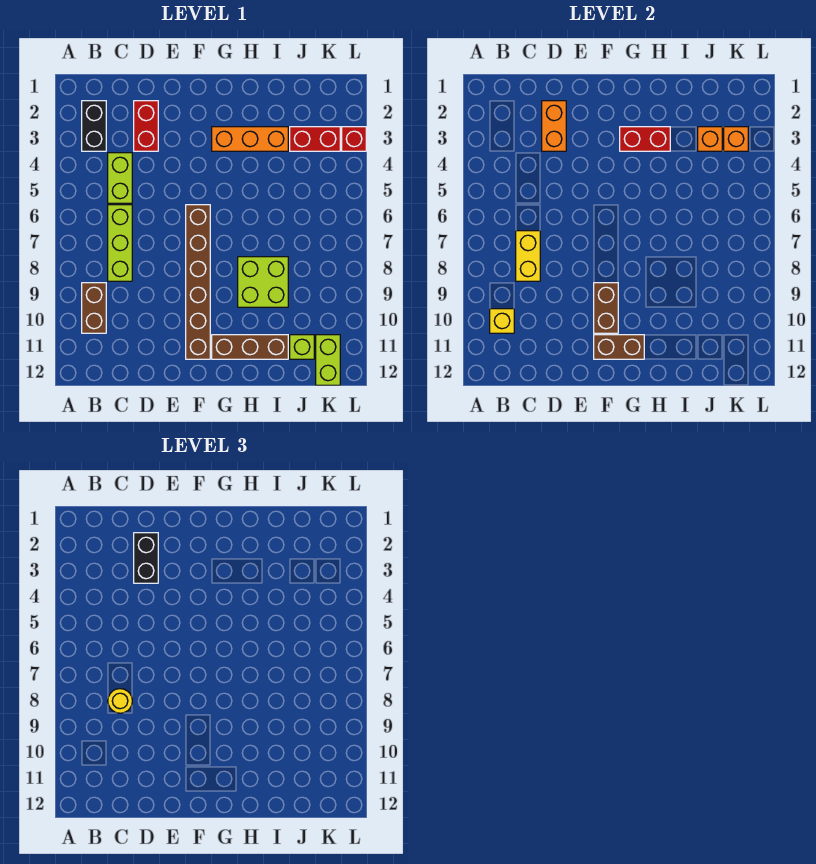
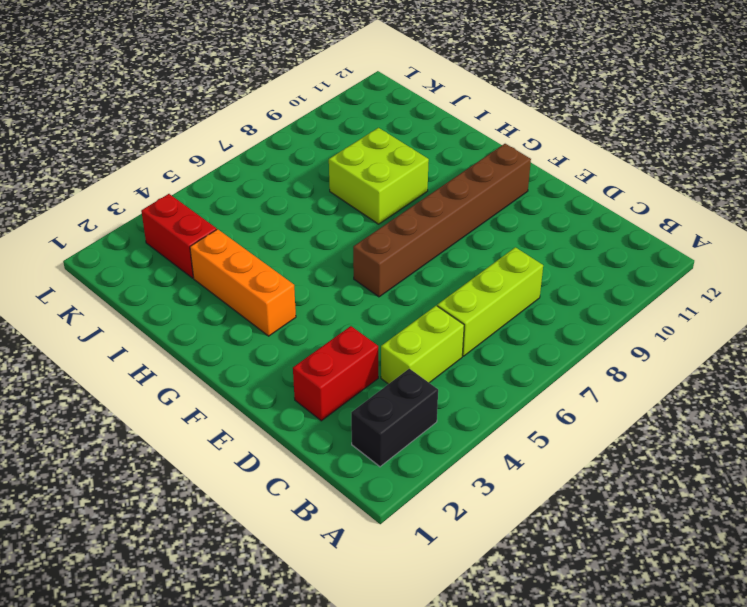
none -> brown 1x2 brick [82,283,106,333]
none -> brown 1x3 brick [212,335,288,359]
none -> lime 1x1 brick [290,335,314,359]

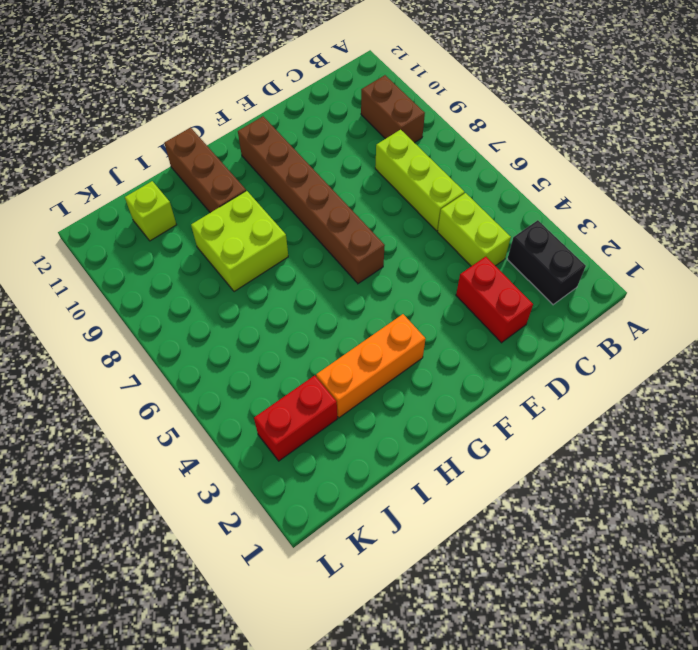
brown 1x3 brick [164,128,246,213] -> brown 1x3 brick turned to [212,335,288,359]
none -> lime 1x2 brick [316,335,340,385]
none -> red 1x1 brick [342,127,366,151]
none -> yellow 1x1 brick [490,309,514,333]

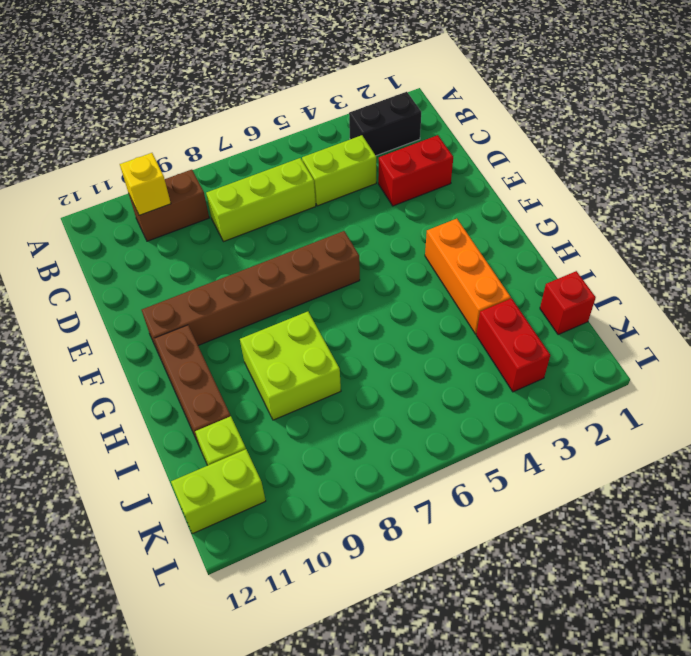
red 1x1 brick [540,271,596,334] -> red 1x1 brick moved to [342,127,366,151]
none -> yellow 1x2 brick [516,231,540,281]
none -> orange 1x2 brick [542,101,566,151]
none -> brown 1x2 brick [594,283,618,333]

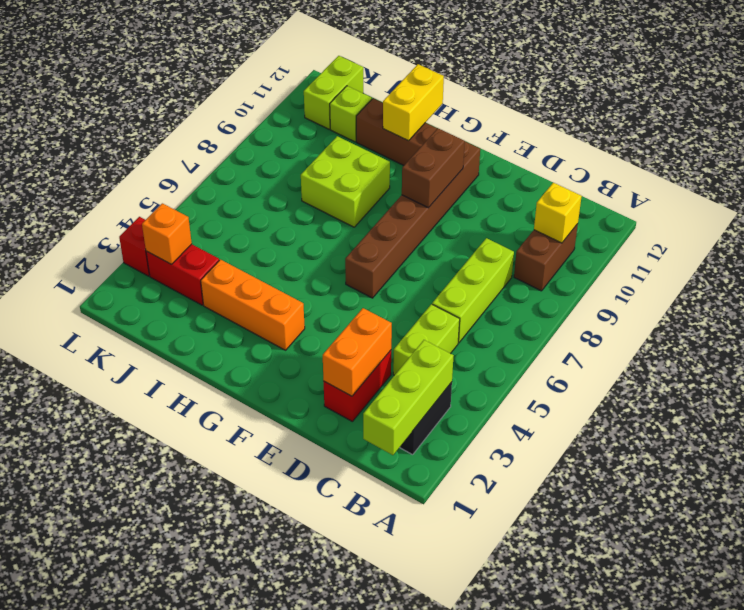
lime 1x3 brick [363,340,454,455] -> none
yellow 1x2 brick [383,64,444,141] -> yellow 1x2 brick moved to [516,231,540,281]
none -> brown 1x2 brick [594,335,644,359]
none -> red 1x2 brick [620,127,670,151]
none -> orange 1x1 brick [698,127,722,151]

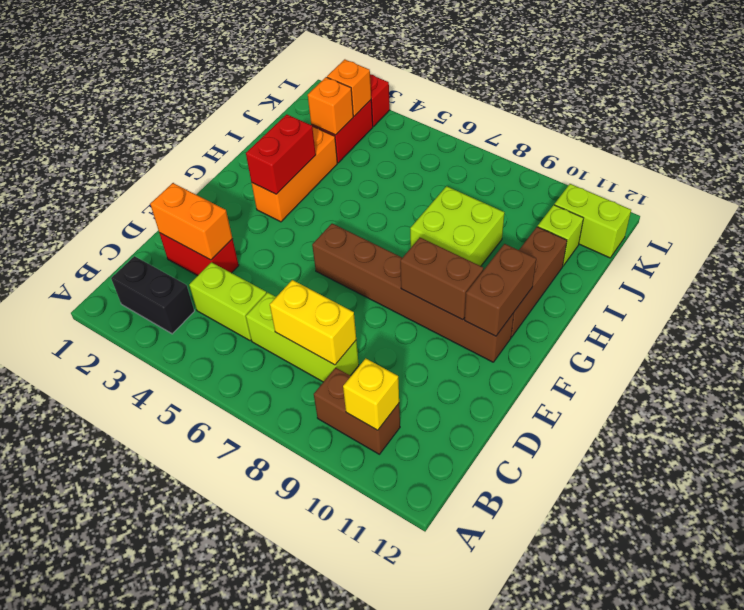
none -> yellow 1x1 round brick [108,689,132,713]
none -> black 1x2 brick [134,533,158,583]

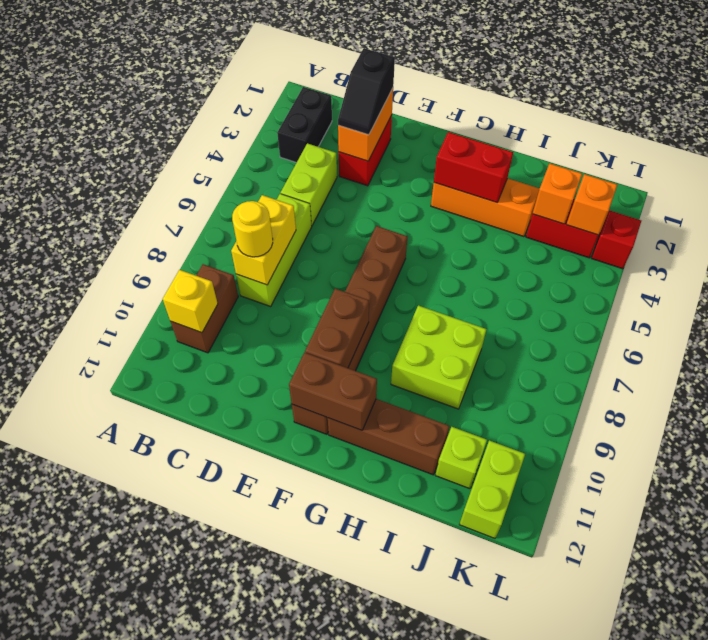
black 1x2 slope [338,48,395,135] -> black 1x2 brick [134,533,158,583]

